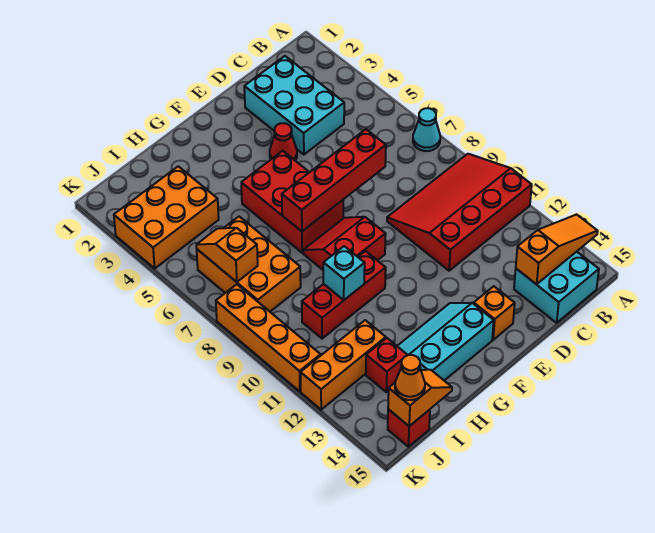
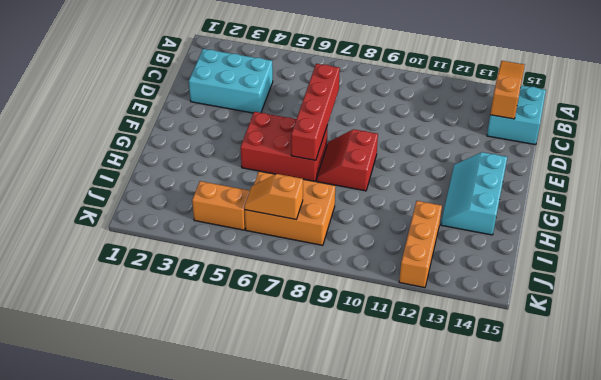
orange 1x2 brick [192,181,250,230] -> orange 2x3 brick [114,166,219,268]
none -> cyan 1x1 cone [413,108,440,151]
none -> red 3x4 slope [387,154,532,271]
none -> red 1x1 cone [270,123,297,161]

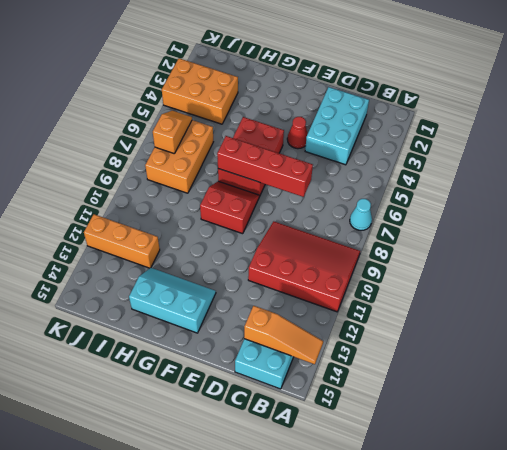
none -> orange 1x1 brick [474,286,515,340]
none -> red 1x3 brick [302,251,386,339]
none -> red 1x1 brick [366,338,407,392]

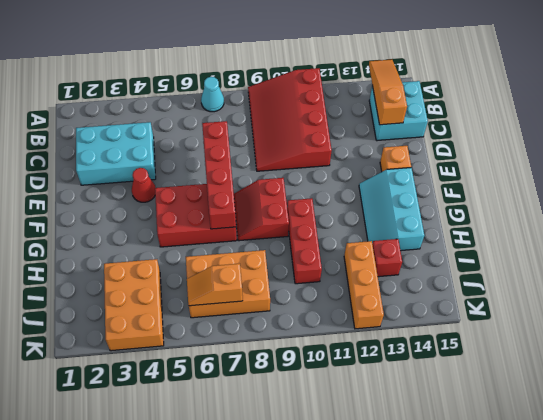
none -> red 1x1 brick [388,409,430,447]
none -> orange 1x4 brick [216,284,321,391]
none -> cyan 1x1 brick [323,246,365,300]

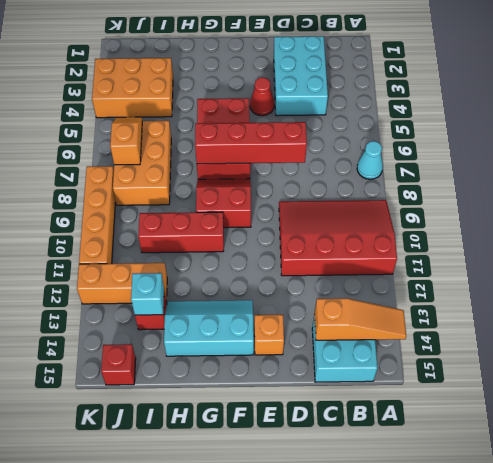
cyan 1x1 brick [131,273,164,315] -> cyan 1x1 brick moved to [323,246,365,300]
none -> orange 1x2 slope [388,370,452,426]
none -> orange 1x1 cone [395,355,425,400]

